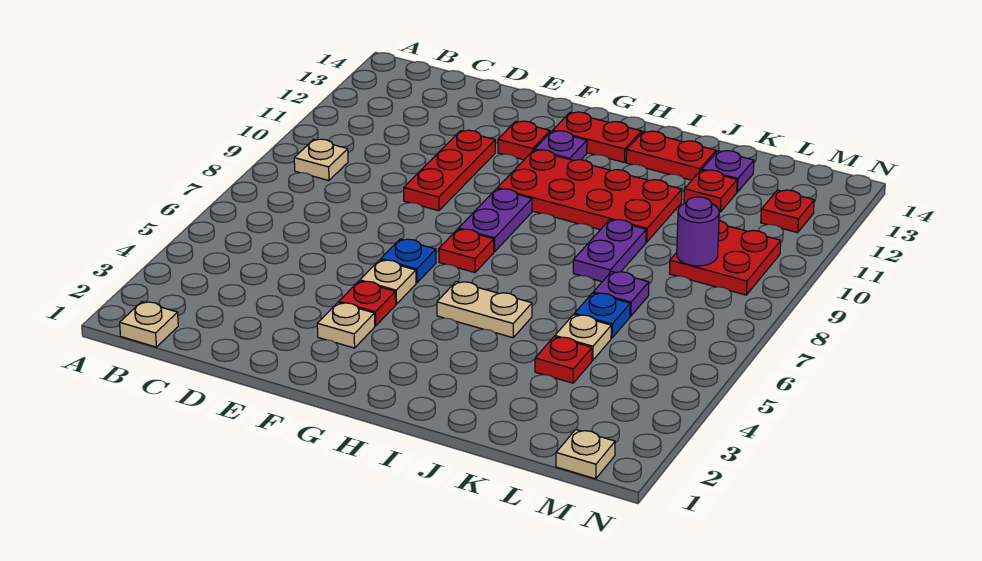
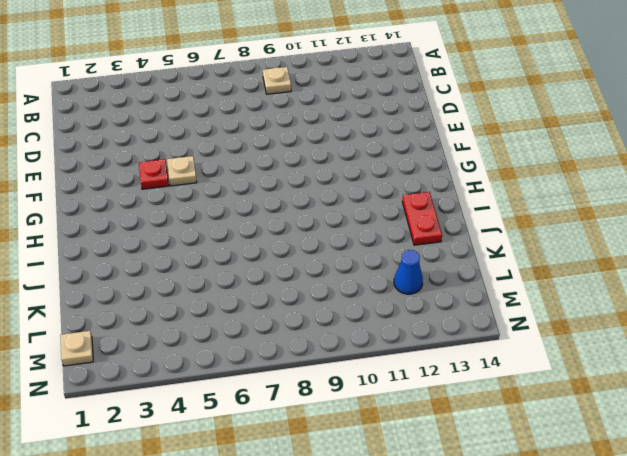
blue 1x1 cone [394,250,423,294] -> none
none -> tan 1x1 plate [120,302,178,347]
none -> red 1x3 plate [404,130,495,211]
none -> tan 1x1 plate [317,303,375,348]

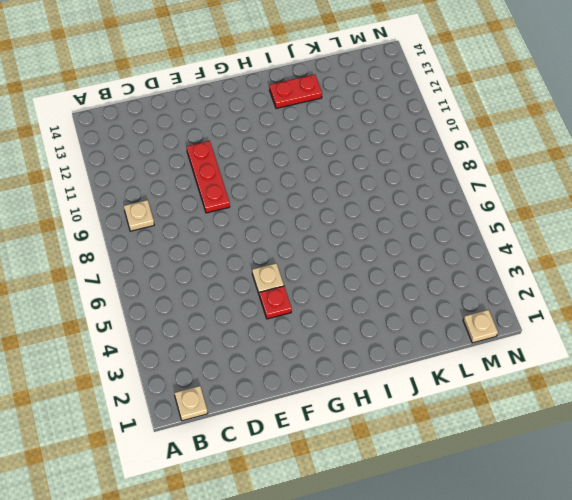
none -> tan 1x1 plate [317,303,375,348]
none -> blue 1x1 plate [381,239,436,283]
none -> red 1x1 plate [498,121,550,160]

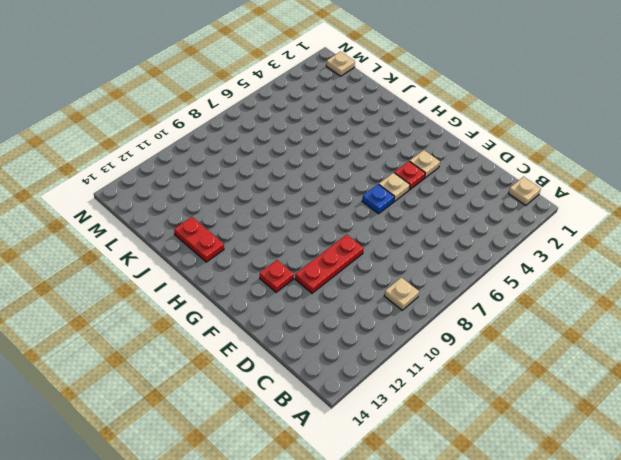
none -> red 1x1 plate [439,229,494,273]
none -> purple 1x2 plate [459,189,532,252]
none -> red 2x4 plate [497,150,682,242]

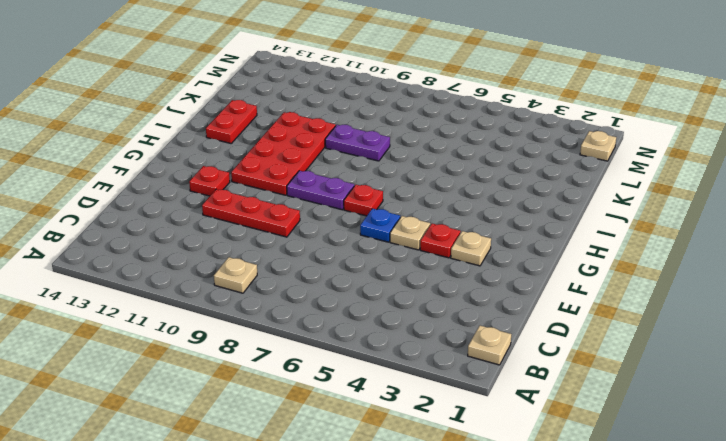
none -> purple 1x1 plate [535,131,587,161]
none -> red 1x2 plate [553,112,642,162]
none -> tan 1x2 plate [437,281,532,338]

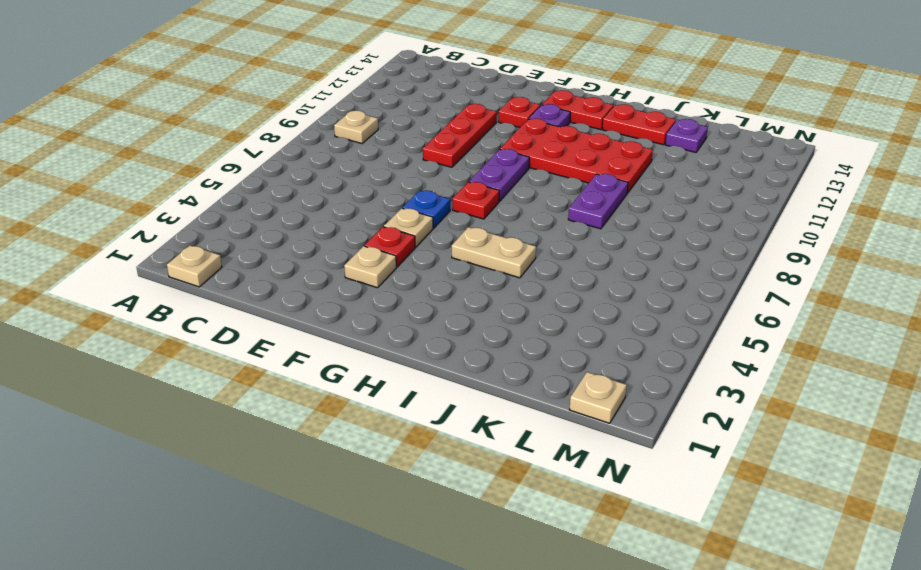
none -> red 1x1 plate [535,337,592,383]
none -> tan 1x1 plate [555,315,611,360]
none -> blue 1x1 plate [574,293,630,338]

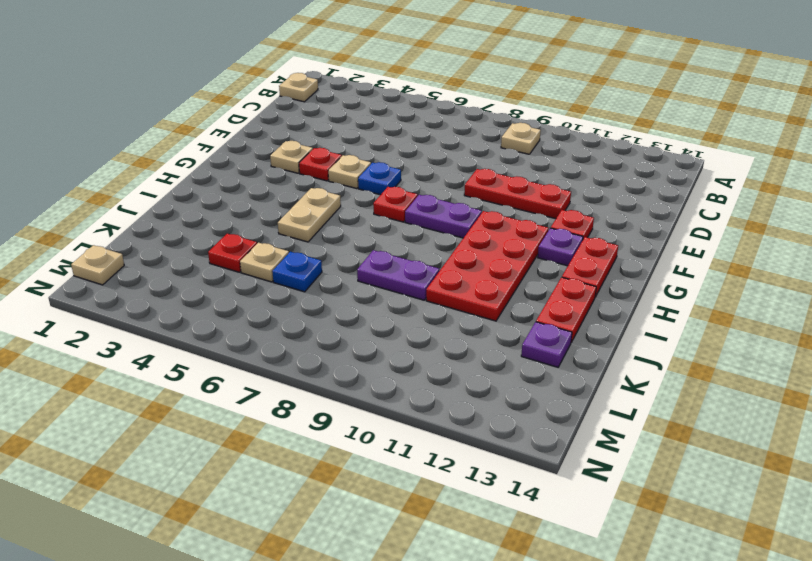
none -> purple 1x1 plate [594,272,649,316]
none -> red 1x1 plate [684,170,737,212]
none -> red 2x2 plate [669,221,781,295]

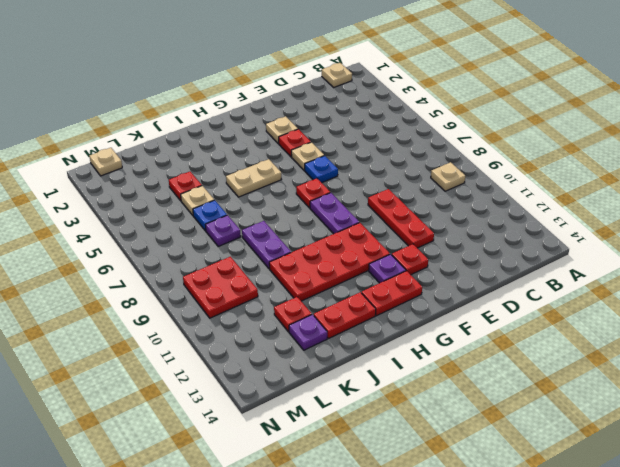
none -> red 1x1 plate [761,190,814,233]
none -> purple 1x1 round brick [677,197,719,266]

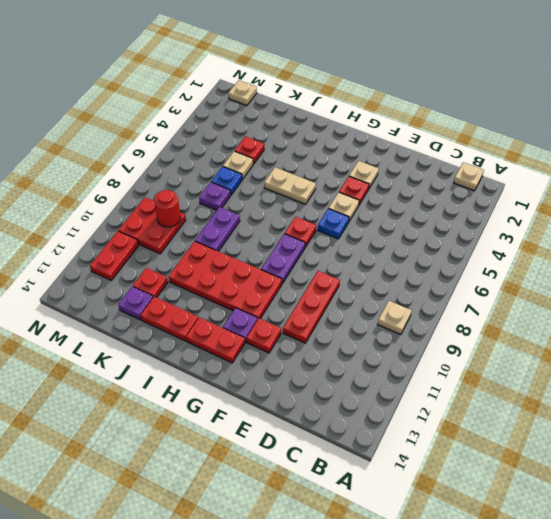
red 1x1 round brick [154,190,181,227] -> purple 1x1 round brick [677,197,719,266]
red 1x2 plate [90,231,139,280] -> red 1x1 plate [761,190,814,233]

